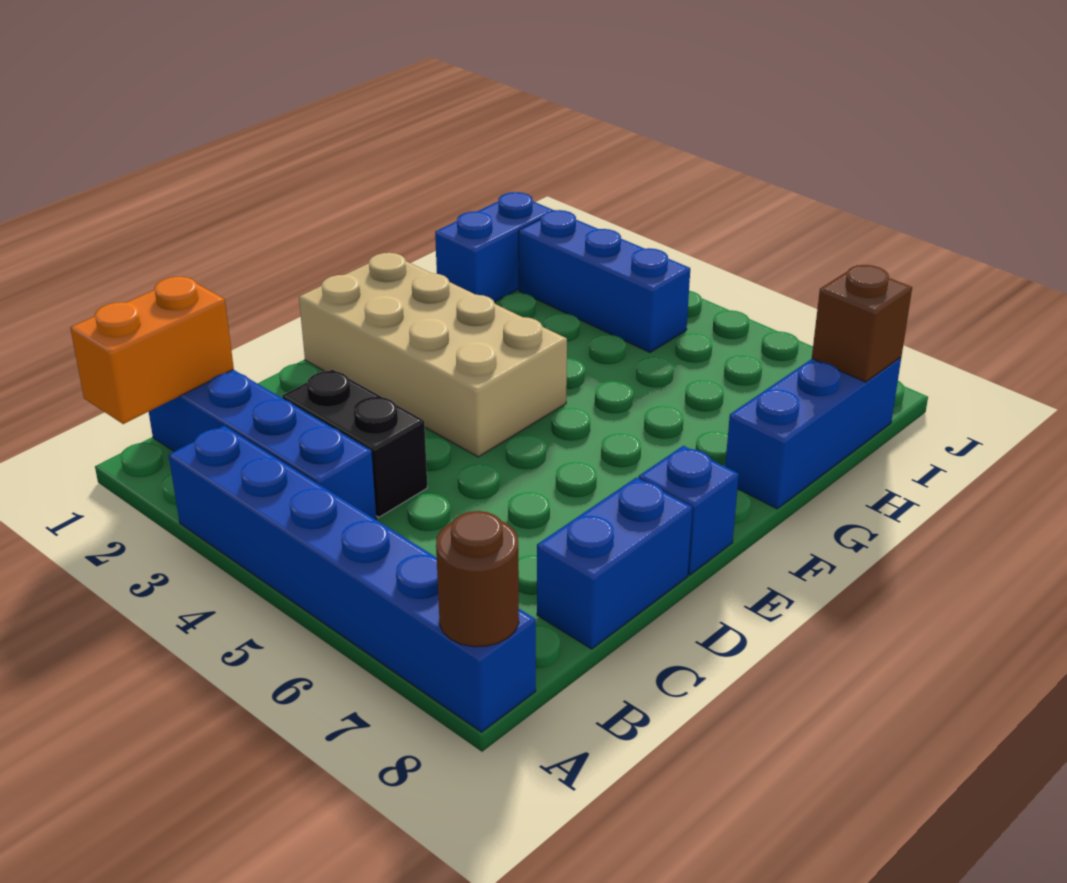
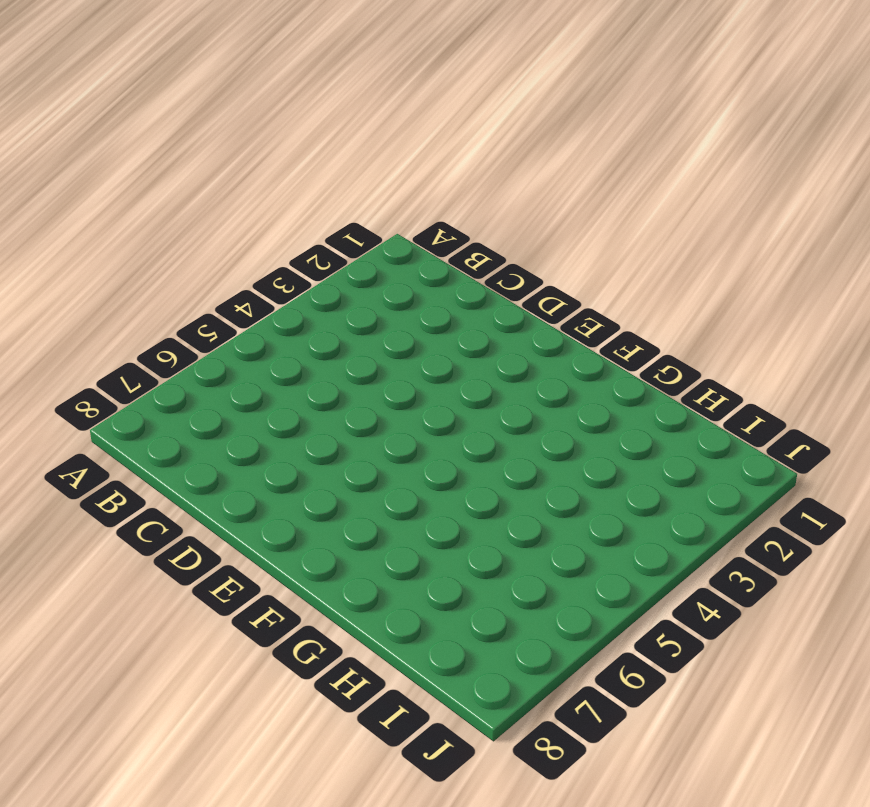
none -> blue 1x6 brick [169,426,536,732]
none -> blue 1x4 brick [149,370,376,520]
none -> black 1x2 brick [282,369,427,517]

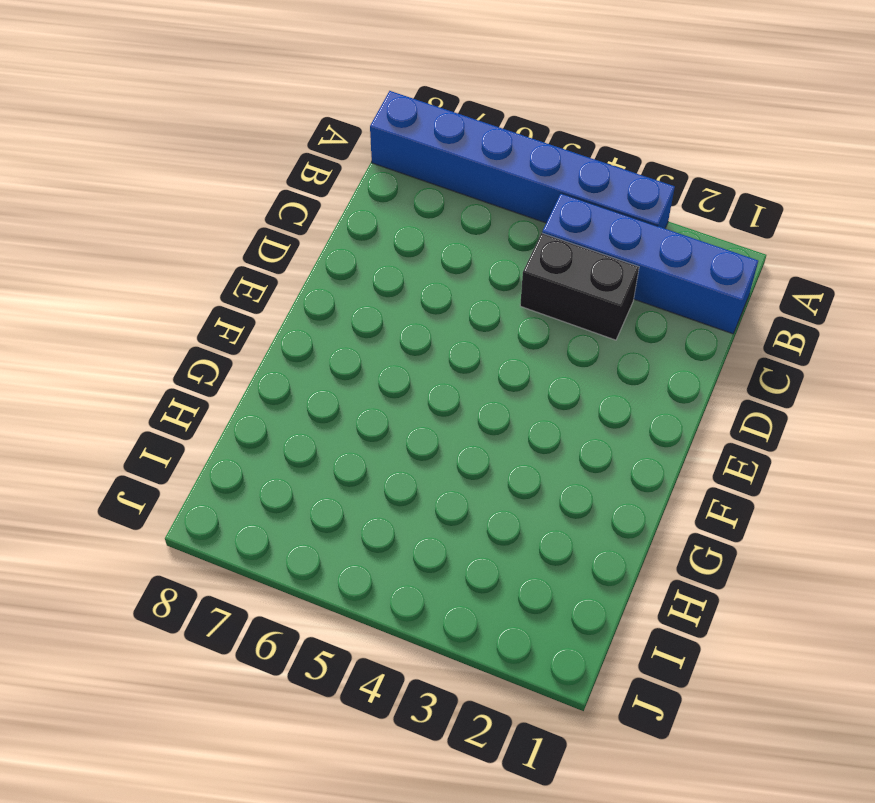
none -> blue 1x2 brick [537,477,692,649]
none -> tan 2x4 brick [299,253,567,457]
none -> blue 1x1 brick [639,446,739,575]

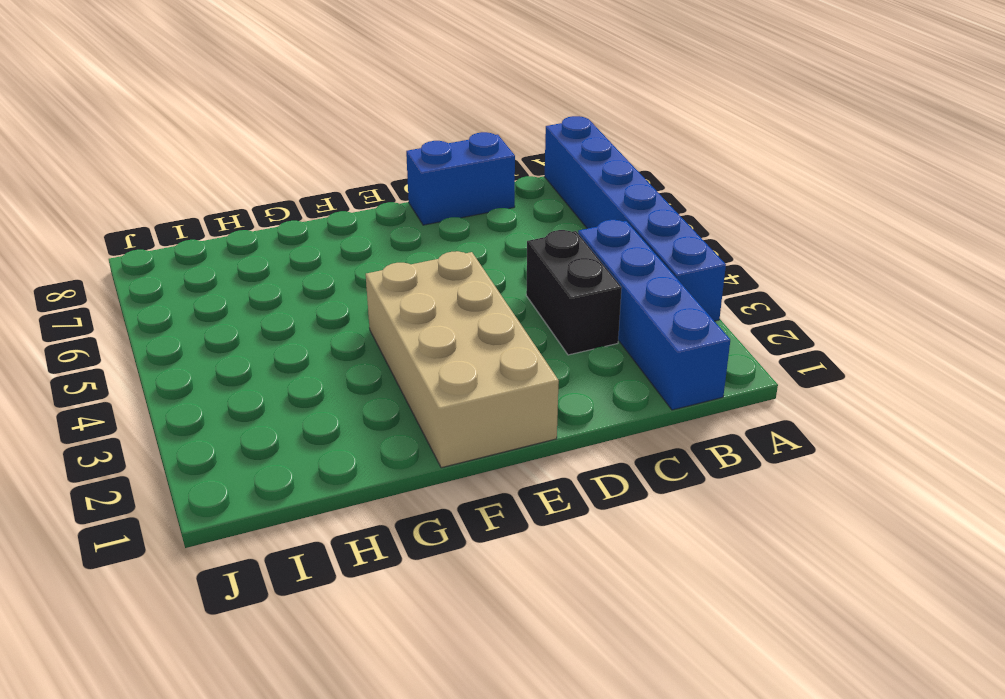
none -> blue 1x1 brick [639,446,739,575]
none -> blue 1x3 brick [725,357,901,509]
none -> blue 1x2 brick [435,192,553,302]

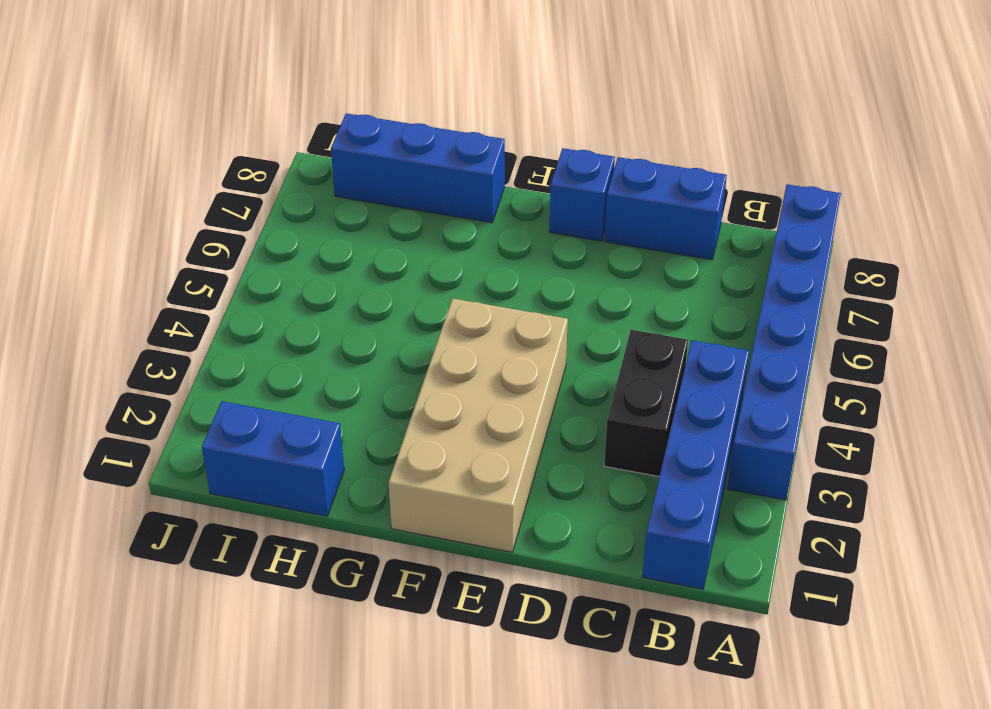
none -> blue 1x3 brick [519,210,690,352]
none -> orange 1x2 brick [70,277,234,424]
none -> brown 1x1 round brick [436,511,519,647]

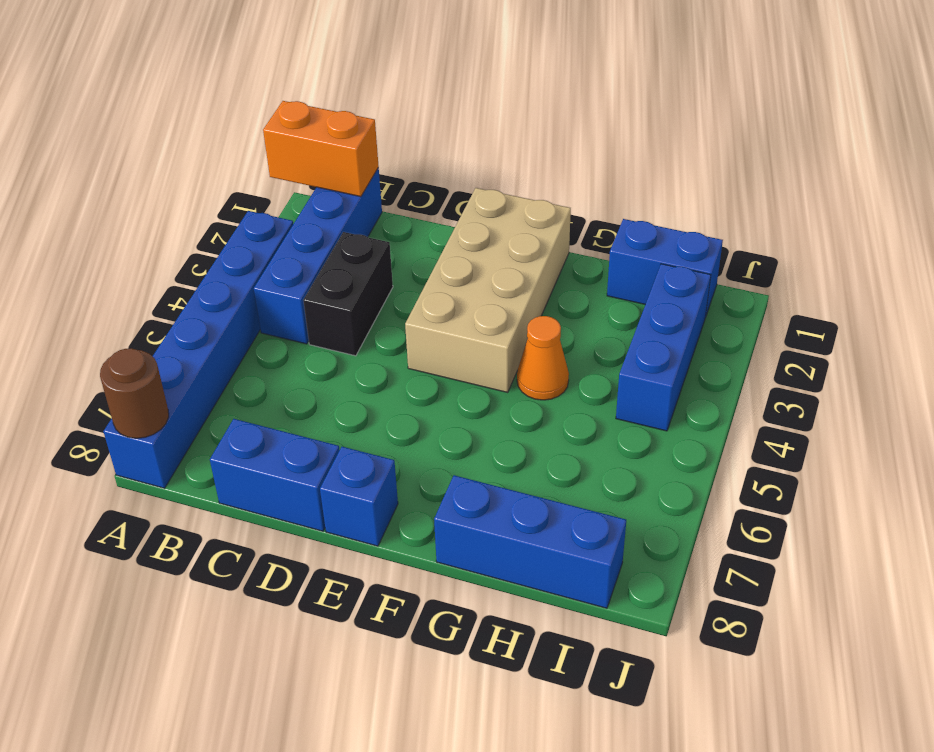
orange 1x1 cone [517,316,569,400] -> none
none -> brown 1x1 brick [812,265,912,382]

